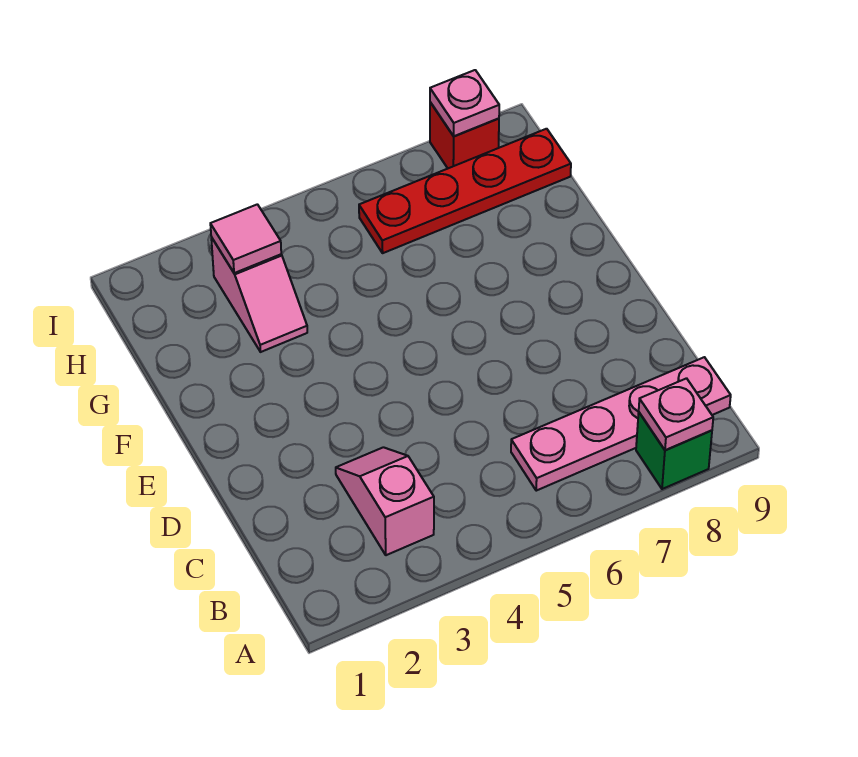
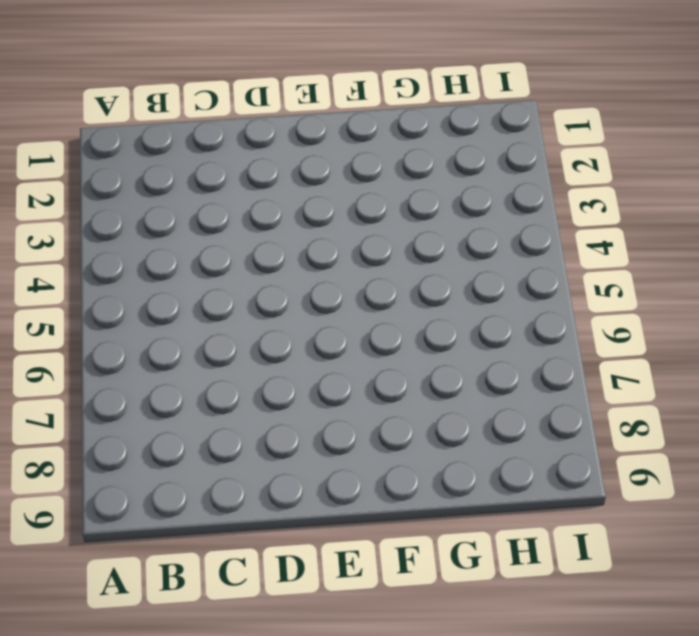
none -> green 1x1 brick [636,413,712,489]
none -> pink 1x2 slope [336,447,434,555]

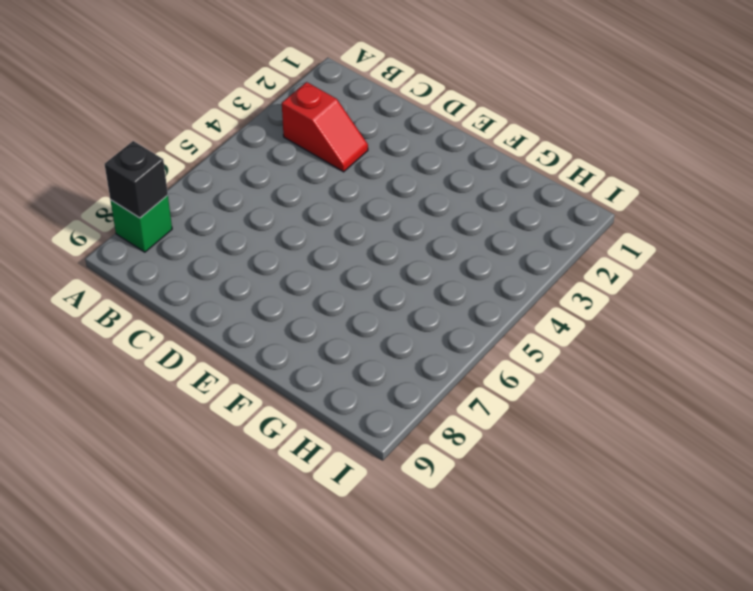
black 1x1 brick [105,141,168,218] -> pink 1x1 plate [639,378,713,450]
red 1x2 slope [282,82,368,172] -> pink 1x2 slope [336,447,434,555]
none -> pink 1x4 plate [511,357,731,491]
none -> pink 1x2 slope [211,237,307,352]

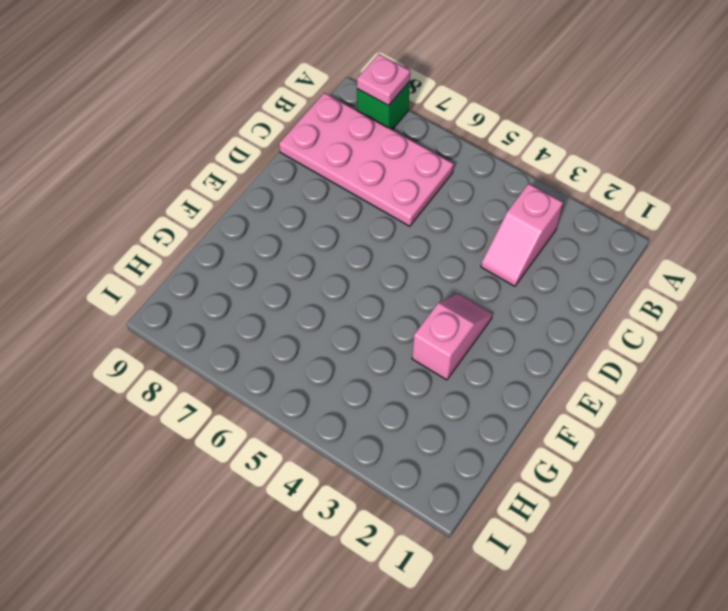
pink 2x4 plate [279,93,454,226] -> pink 1x4 plate [511,357,731,491]
pink 1x2 slope [412,294,493,380] -> pink 1x2 slope moved to [211,237,307,352]
none -> red 1x4 plate [359,129,571,253]
none -> red 1x1 brick [430,102,499,168]

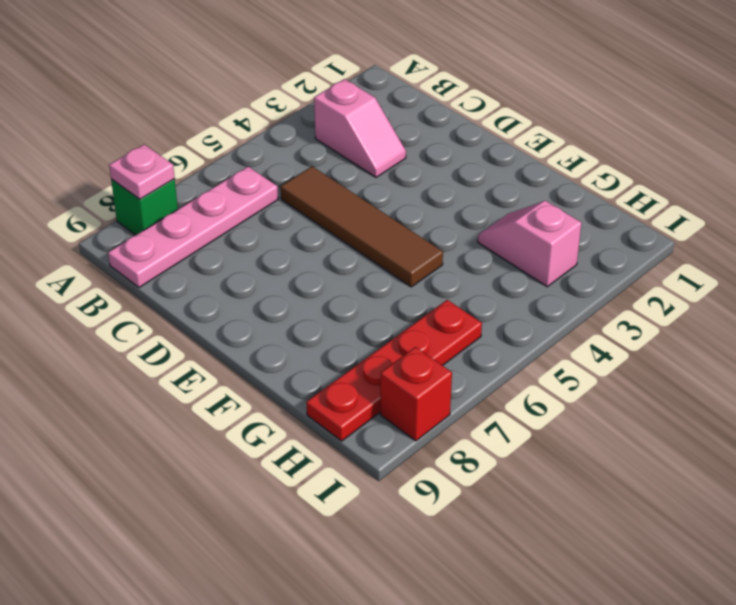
brown 1x4 tile [281,166,443,287] -> none
none -> pink 1x1 tile [210,204,281,273]
none -> pink 1x1 plate [430,70,499,136]

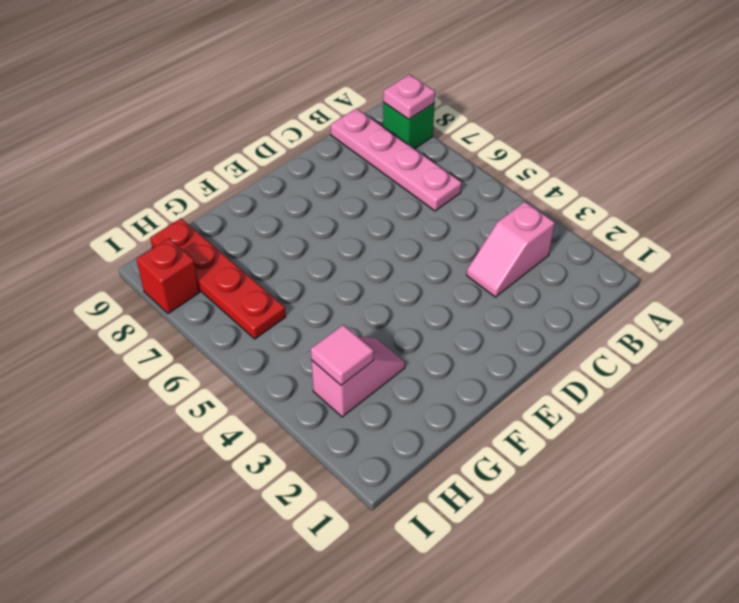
none -> pink 1x1 plate [430,70,499,136]

